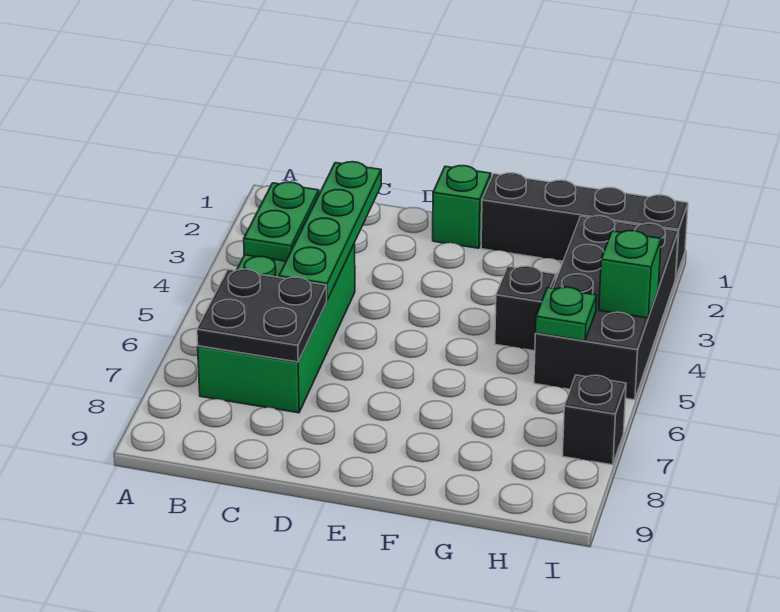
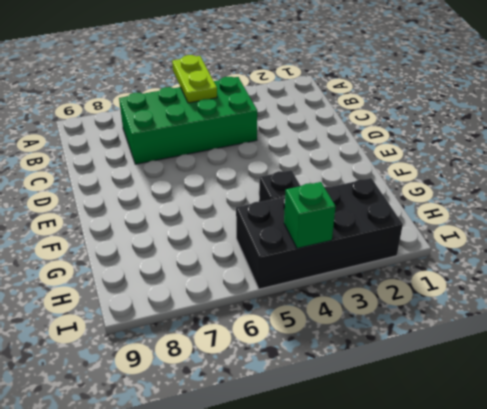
lime 1x2 plate [172,55,217,103] -> none
none -> green 1x1 brick [433,166,491,248]
none -> black 1x4 brick [481,173,688,277]

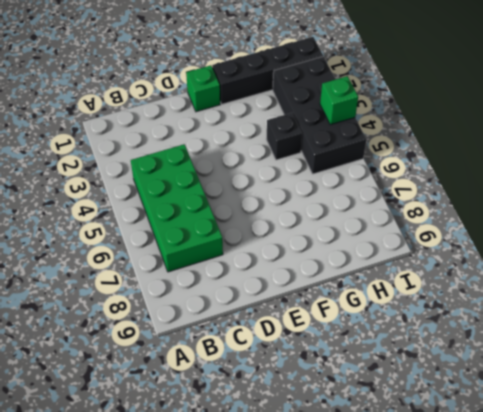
none -> black 1x1 brick [562,375,626,465]
none -> green 1x2 plate [244,182,319,261]

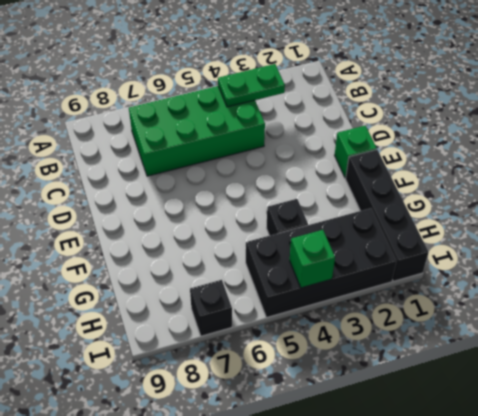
none -> black 2x2 plate [197,269,327,362]
none -> green 1x4 plate [279,162,381,300]

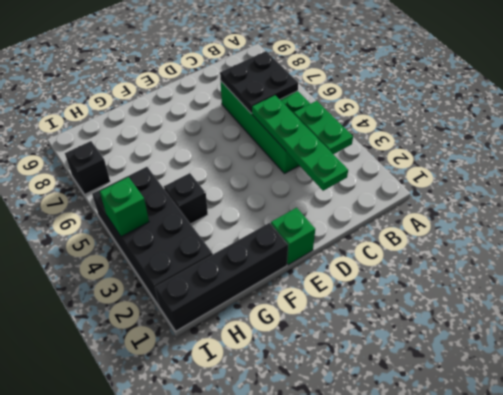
none -> green 1x1 plate [535,287,597,341]

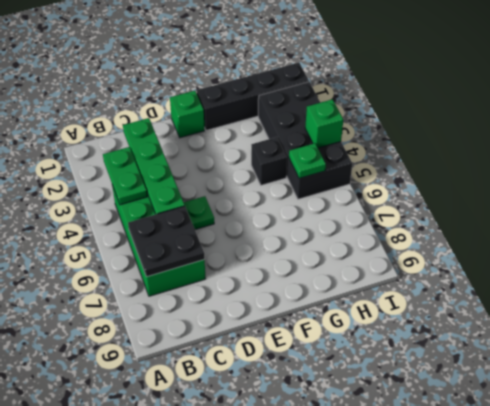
green 1x1 plate [184,196,214,230] -> none
none -> black 1x1 brick [562,375,626,465]

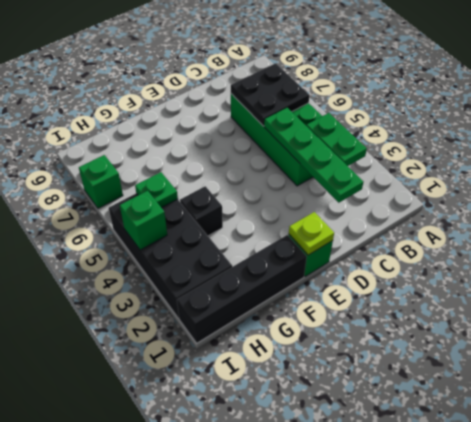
lime 1x1 plate [289,212,334,255] -> none
green 1x1 brick [79,155,123,208] -> black 1x1 brick [562,375,626,465]

